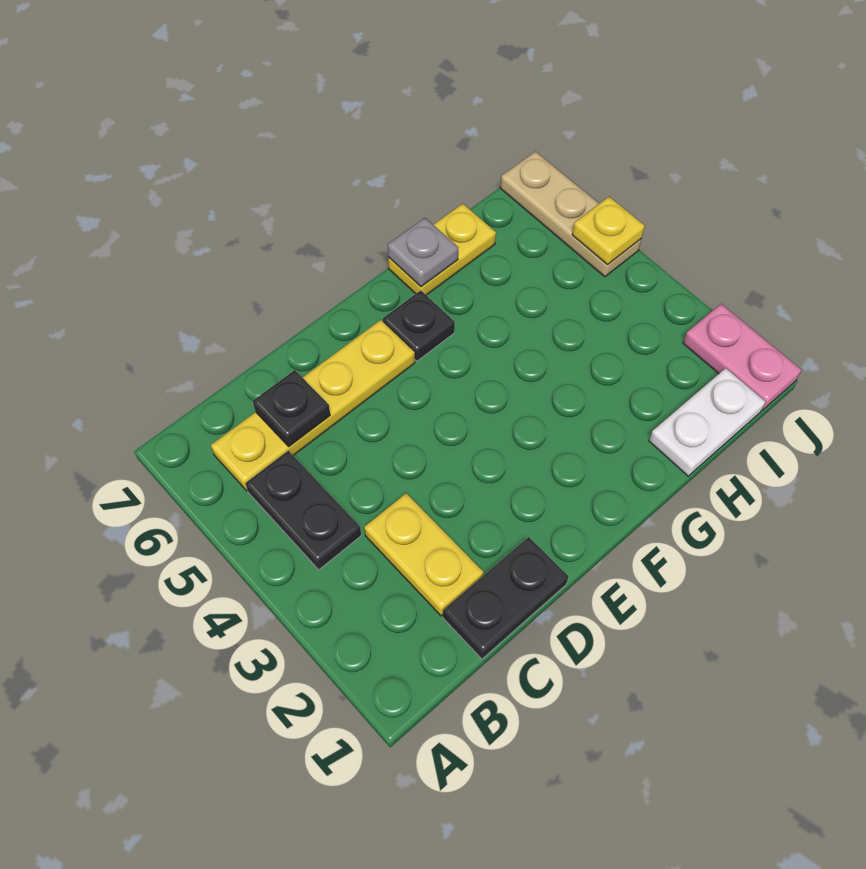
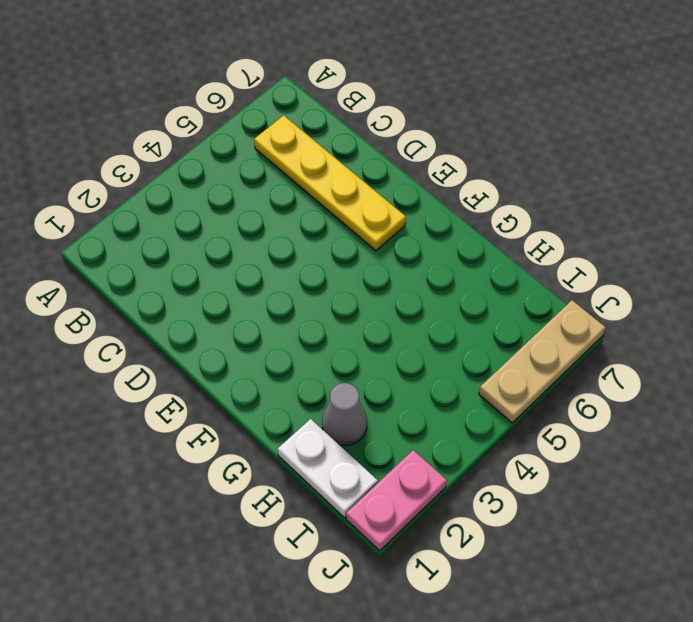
grey 1x1 cone [322,383,367,445] -> none
none -> black 1x2 plate [245,451,361,570]
none -> black 1x2 plate [443,537,568,659]
none -> yellow 1x2 plate [364,493,484,616]

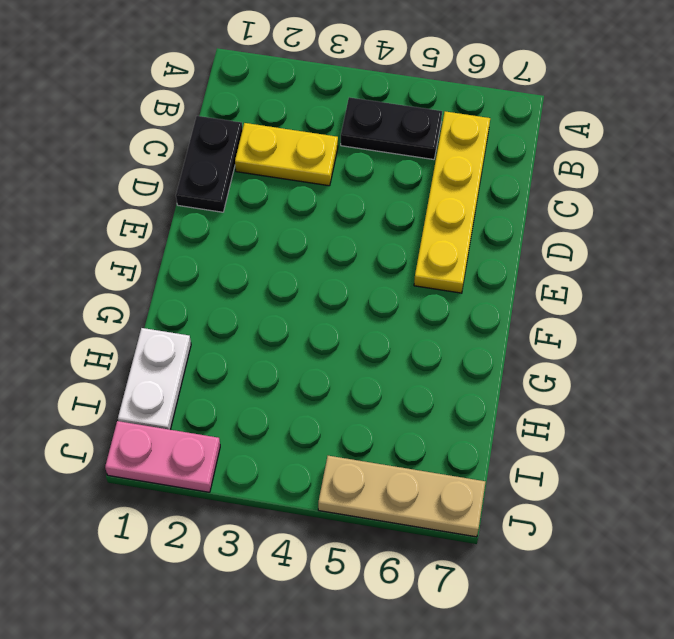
none -> black 1x1 plate [383,290,455,361]
none -> yellow 1x2 plate [388,204,496,295]
none -> black 1x1 plate [253,370,330,446]

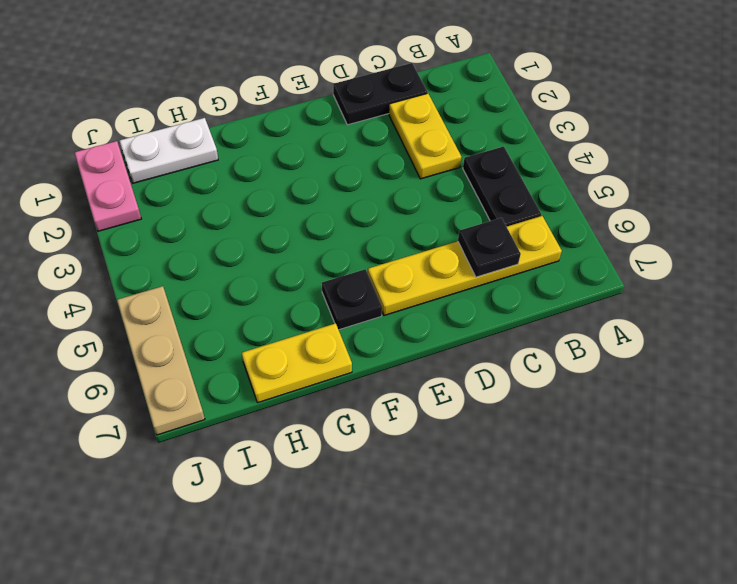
none -> grey 1x1 plate [387,218,458,287]
none -> yellow 1x1 plate [572,197,645,265]

